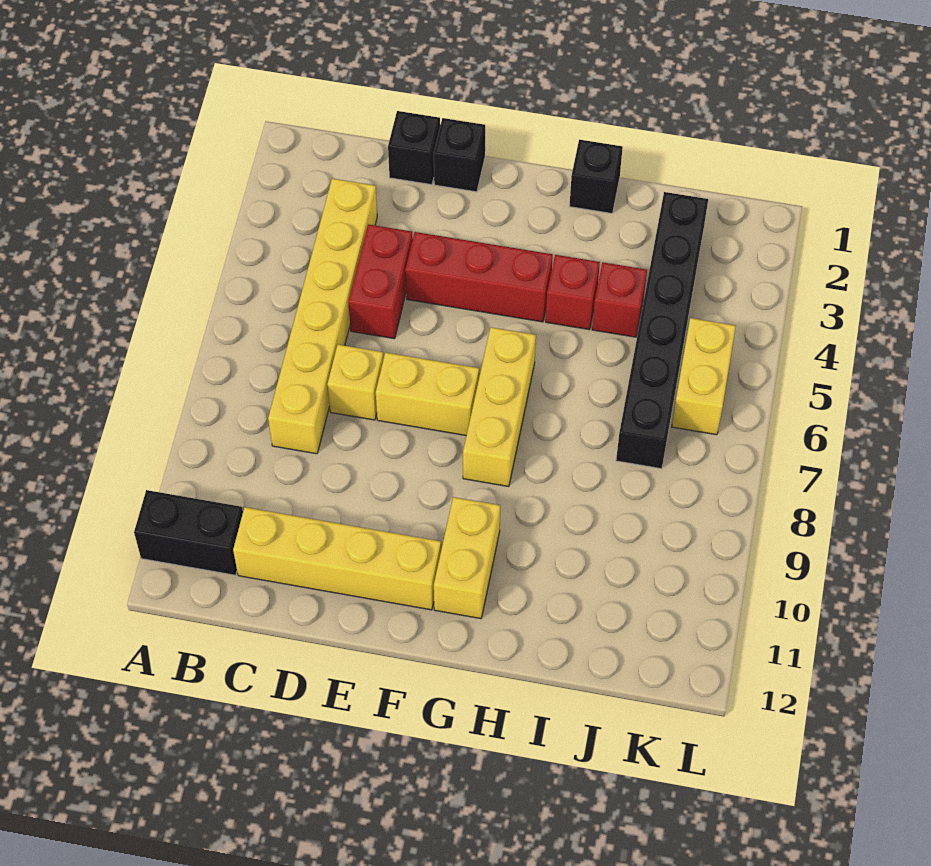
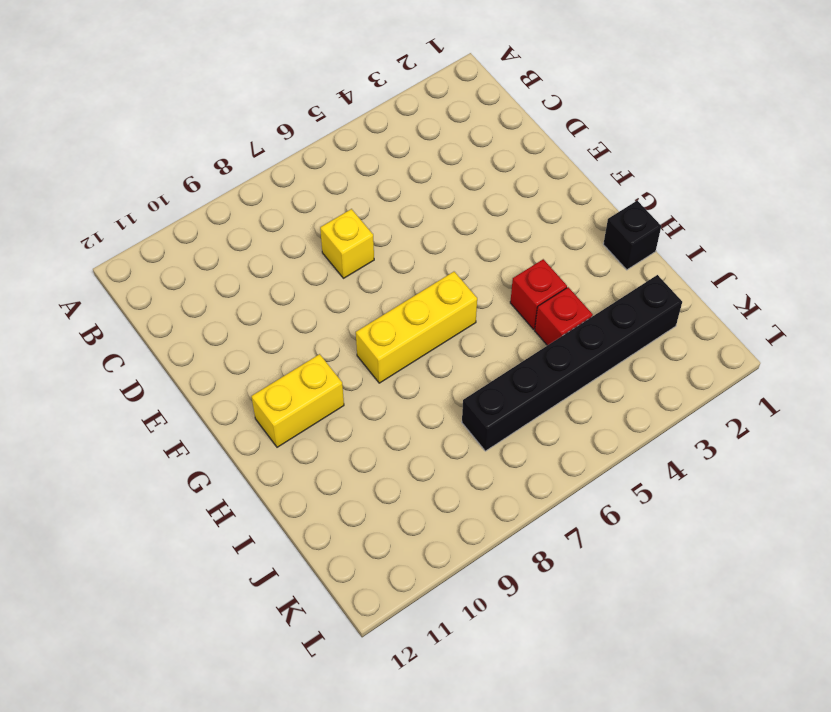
none -> black 1x2 brick [134,490,243,575]
none -> yellow 1x6 brick [268,179,377,454]
none -> yellow 1x4 brick [233,507,441,610]

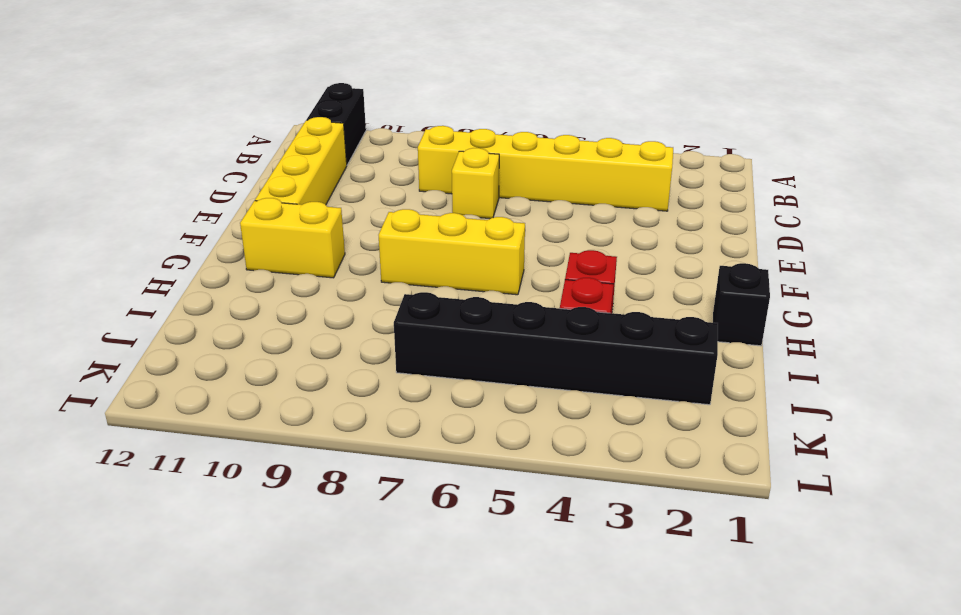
none -> black 1x1 brick [388,111,440,185]
none -> red 1x2 brick [348,224,413,339]
none -> black 1x1 brick [434,118,485,192]

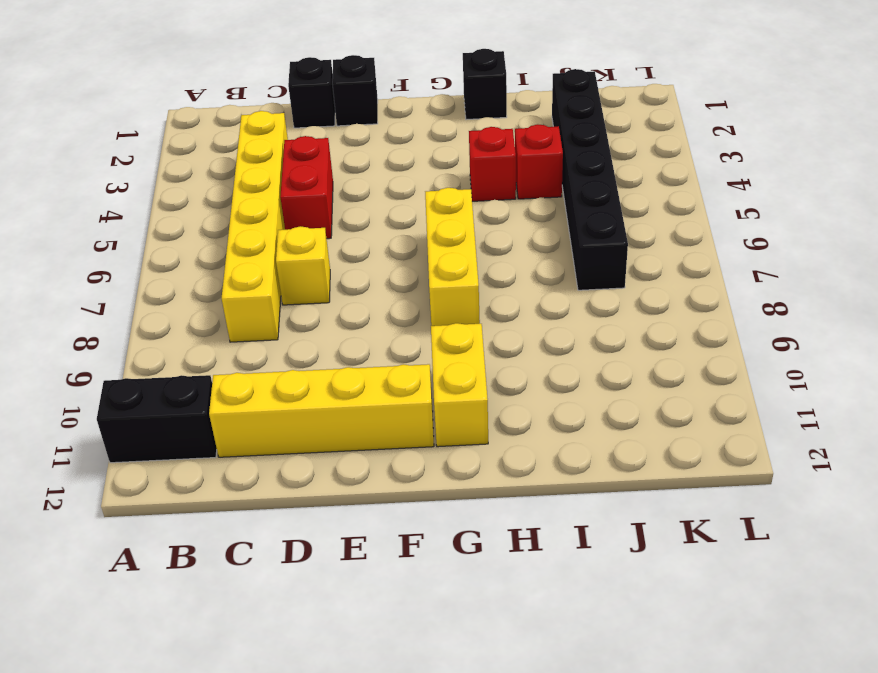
none -> red 1x3 brick [405,232,553,322]
none -> yellow 1x2 brick [376,352,479,436]
none -> yellow 1x2 brick [672,318,736,435]

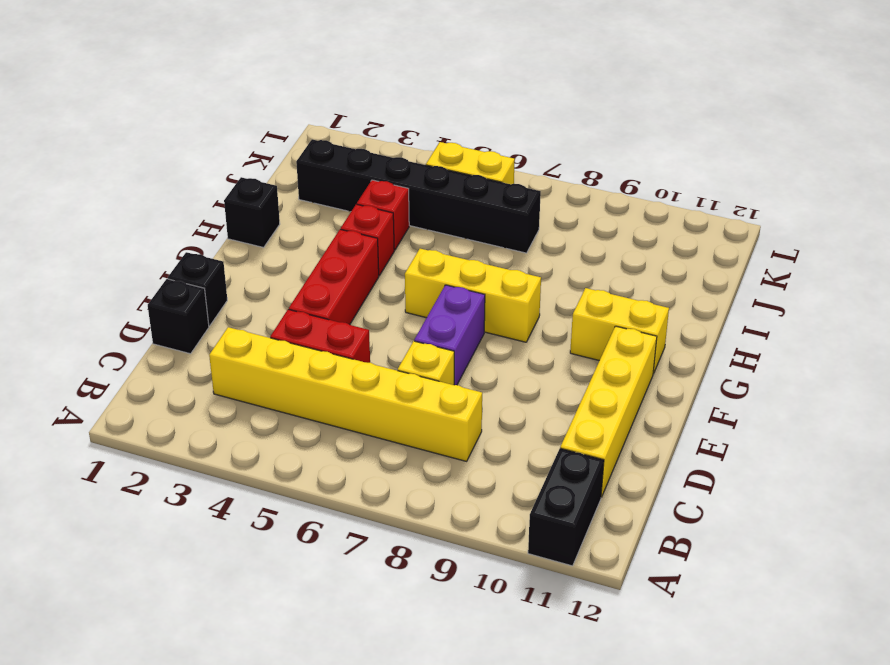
purple 1x2 brick [414,285,485,385] -> yellow 1x2 brick [376,352,479,436]

